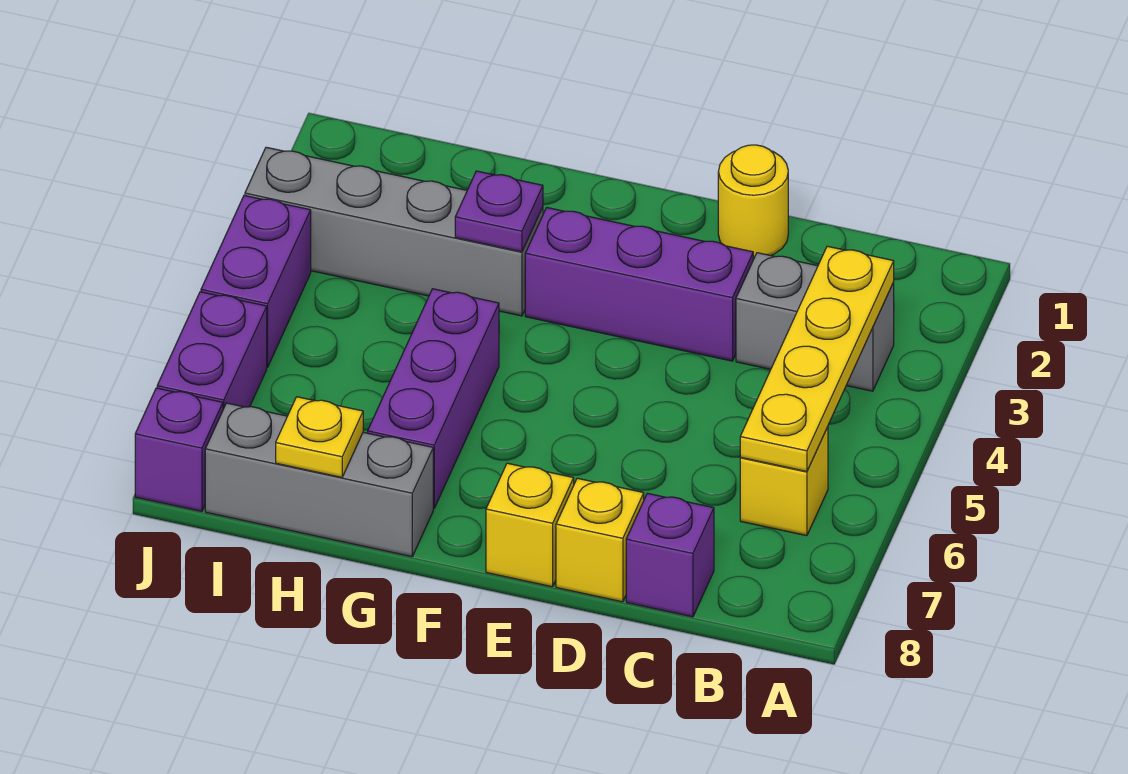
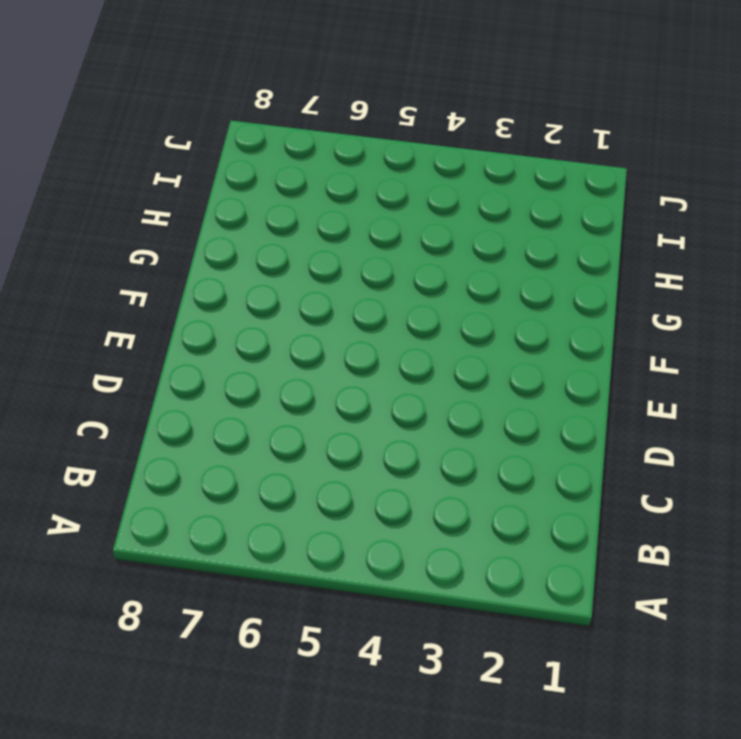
none -> grey 1x2 brick [736,253,894,391]
none -> yellow 1x1 brick [740,427,828,536]
none -> purple 1x1 brick [626,493,714,617]

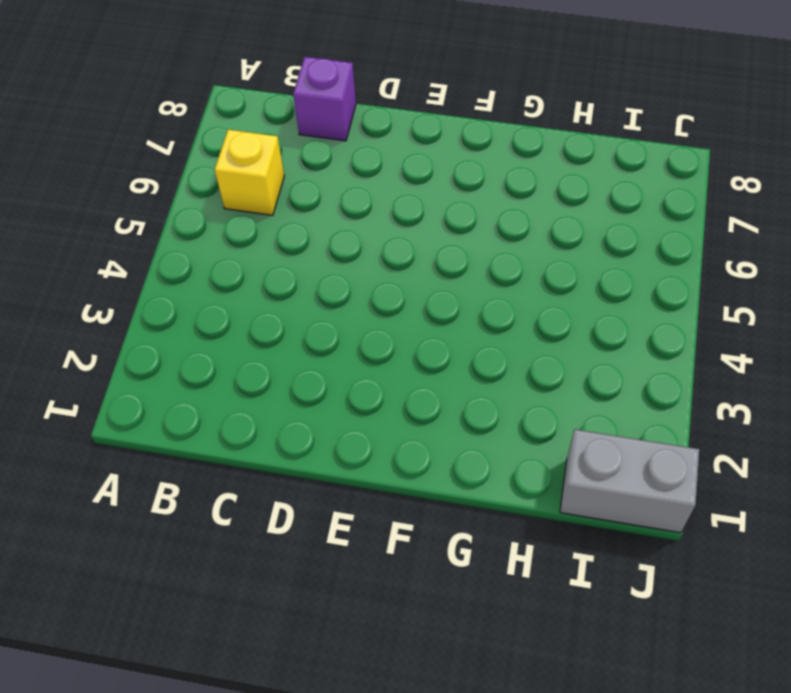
grey 1x2 brick [560,429,699,533] -> grey 1x2 brick moved to [736,253,894,391]
none -> yellow 1x1 round brick [718,145,788,259]
none -> purple 1x3 brick [525,208,753,361]
none -> yellow 1x1 brick [556,478,644,602]

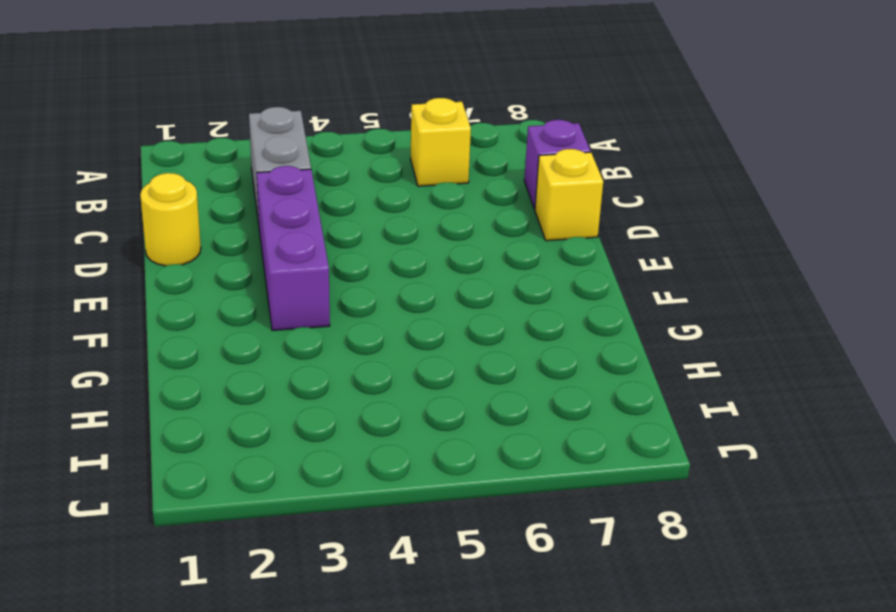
none -> yellow 1x1 brick [486,463,574,587]
none -> grey 1x4 brick [245,147,543,316]
none -> purple 1x3 brick [368,289,499,508]

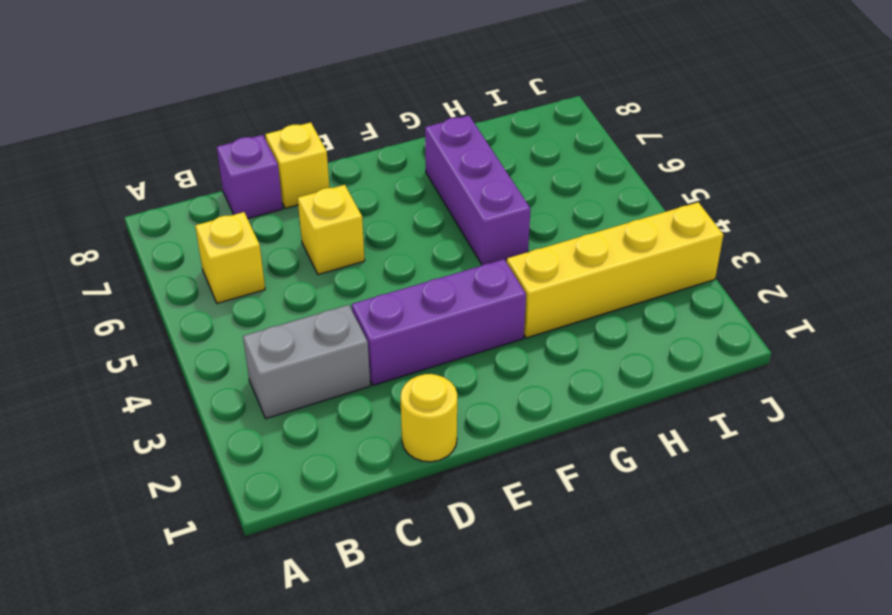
yellow 1x1 brick [298,185,365,275] -> yellow 1x1 brick moved to [486,463,574,587]
yellow 1x4 brick [507,202,723,338] -> grey 1x4 brick [245,147,543,316]
none -> grey 1x3 brick [205,403,433,557]
none -> purple 1x2 brick [201,196,311,367]
none -> purple 1x2 brick [157,292,267,409]

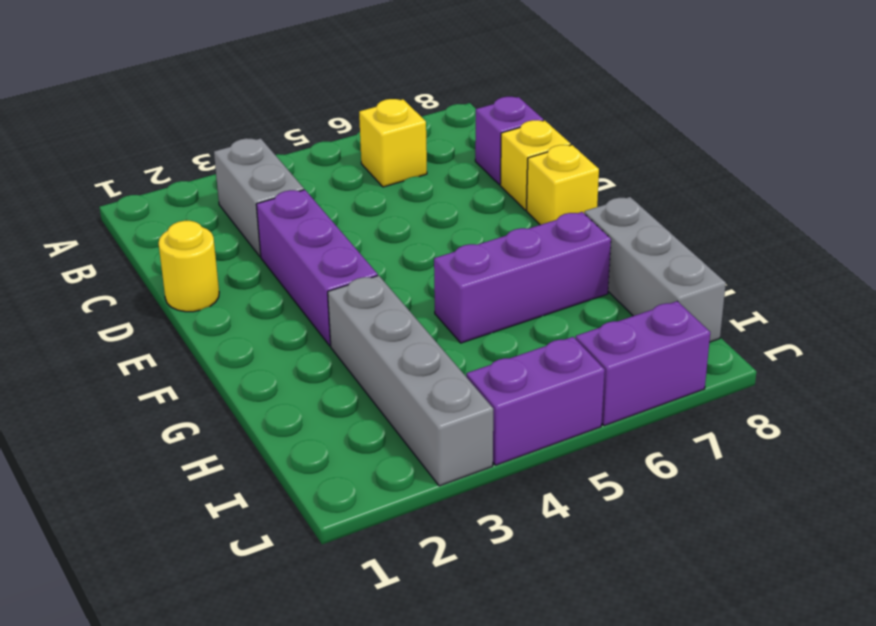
none -> purple 1x1 brick [135,388,223,511]
none -> yellow 1x4 plate [740,246,894,471]
none -> purple 1x1 plate [455,171,543,252]

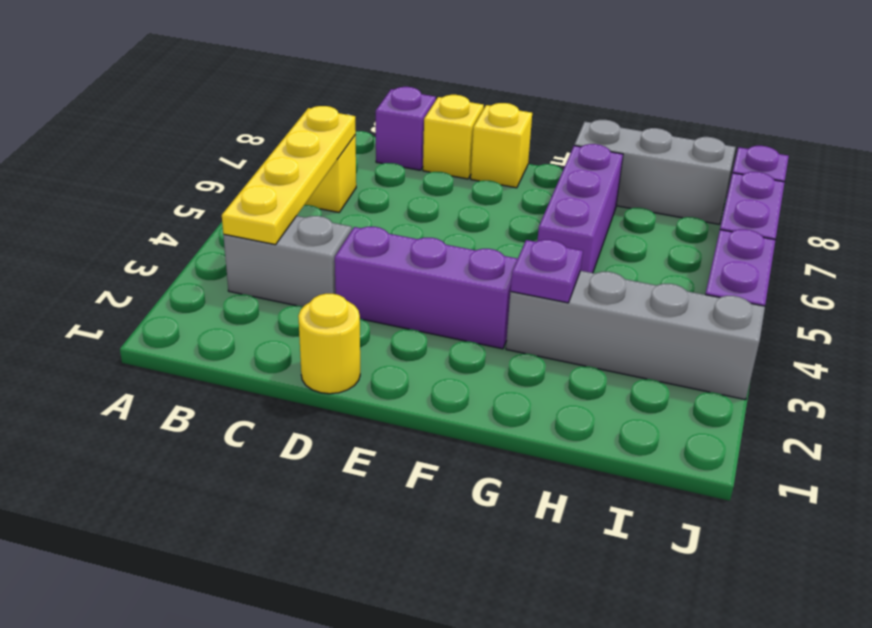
none -> yellow 1x1 plate [276,397,363,477]

